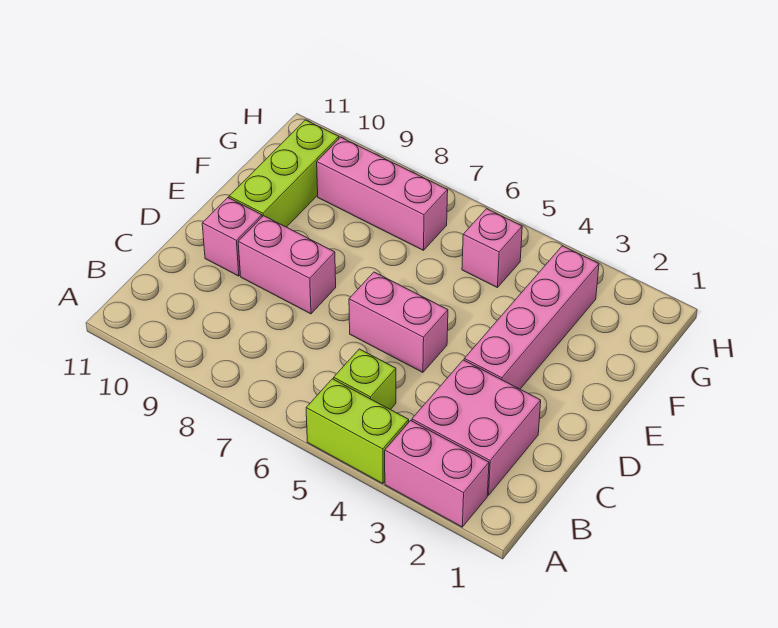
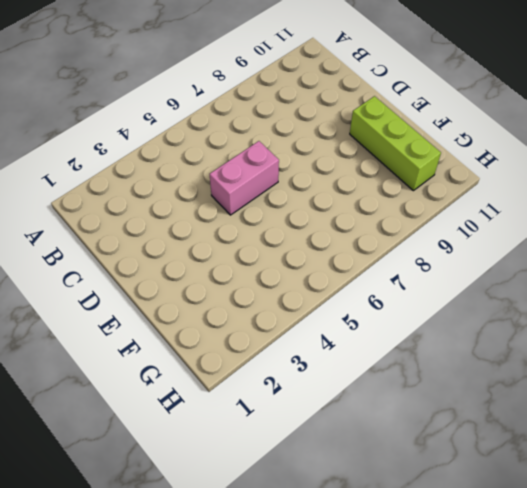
none -> pink 1x2 brick [385,421,489,527]
none -> lime 1x2 brick [306,379,409,484]

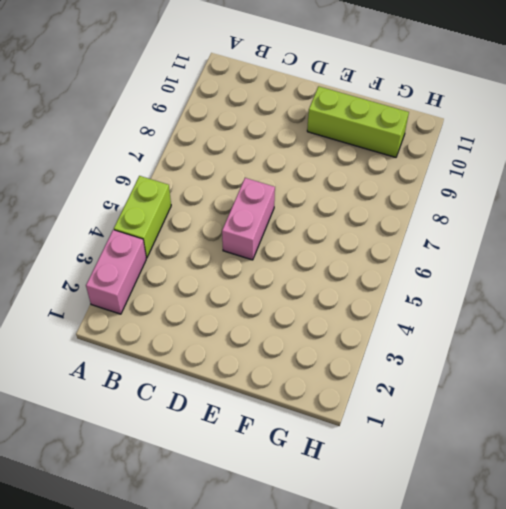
none -> pink 2x2 brick [412,360,541,495]
none -> lime 1x1 brick [334,349,396,410]

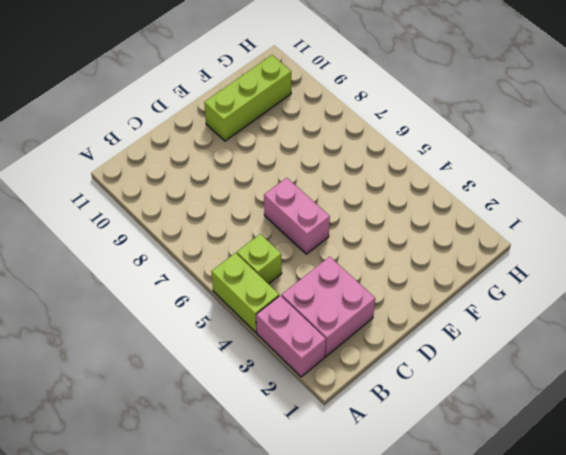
none -> pink 1x4 brick [464,246,599,389]
none -> pink 1x2 brick [238,216,336,314]

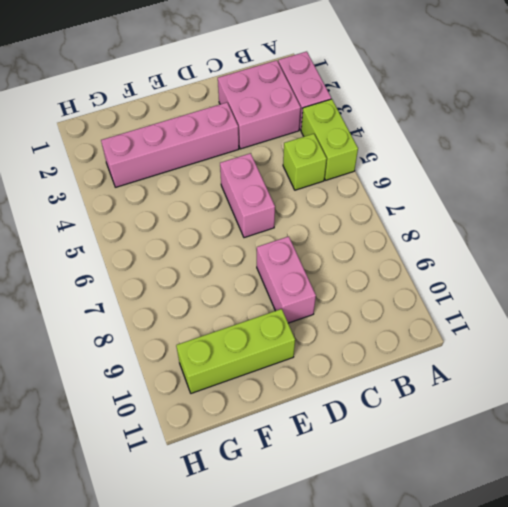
none -> pink 1x1 brick [202,198,262,276]
none -> pink 1x1 brick [462,209,522,288]

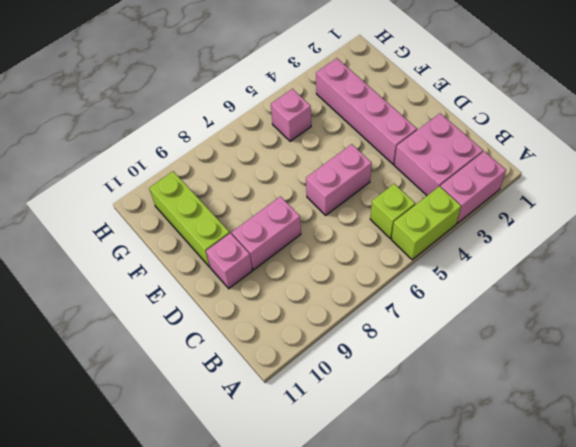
none -> pink 1x3 brick [317,137,448,250]

